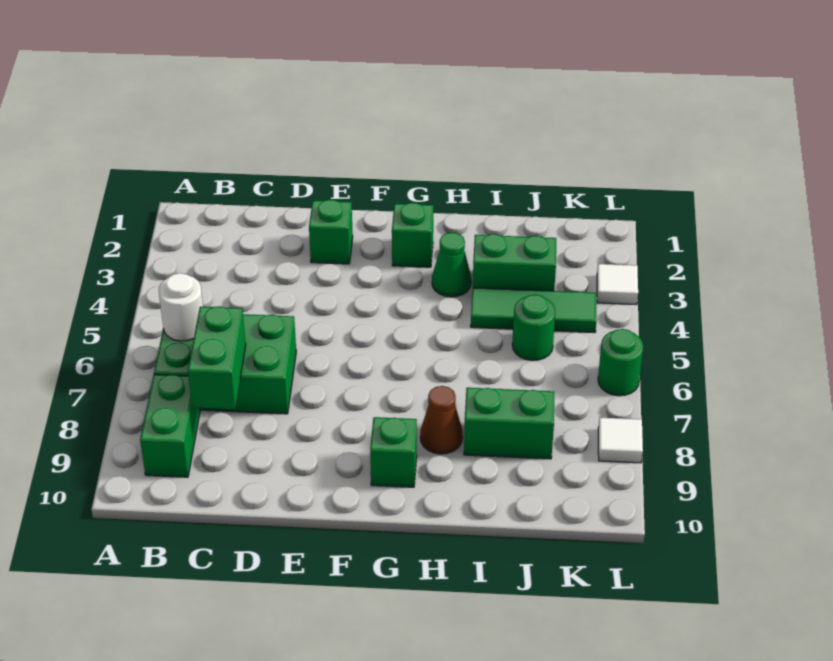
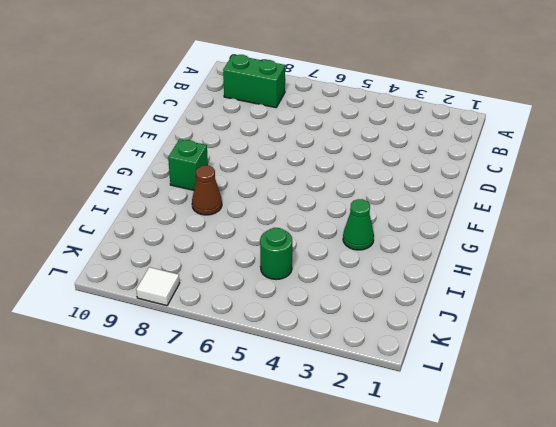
none -> green 2x3 brick [154,314,296,414]
none -> green 1x1 brick [309,200,353,264]
none -> green 1x1 brick [392,203,433,267]

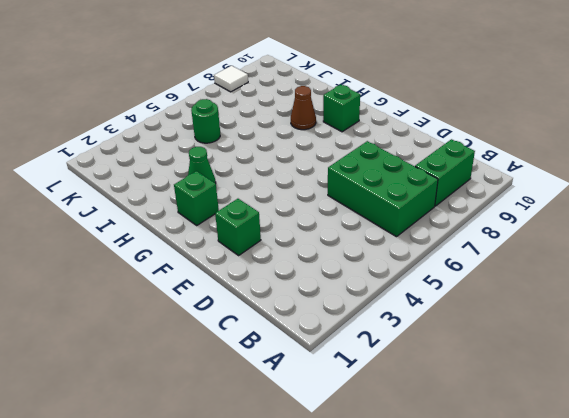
none -> green 1x2 brick [473,234,556,291]
none -> green 1x3 tile [471,288,597,333]
none -> green 1x2 brick [464,388,554,459]

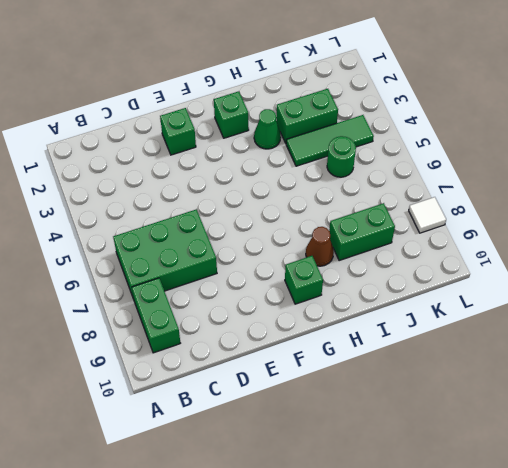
none -> white 1x1 tile [597,264,638,305]
none -> green 1x1 round brick [598,329,643,396]
none -> white 1x1 round brick [159,273,203,341]

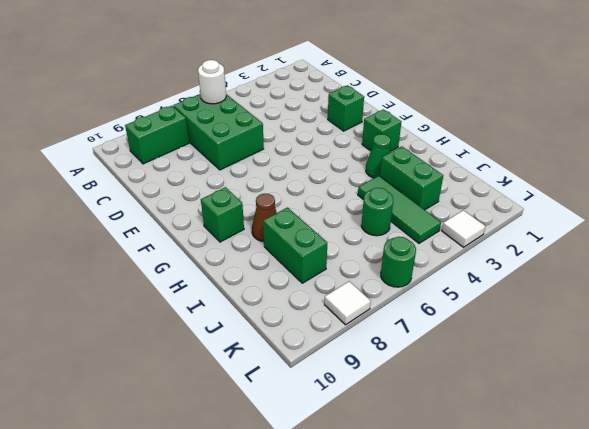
none -> green 1x2 brick [188,306,246,409]

